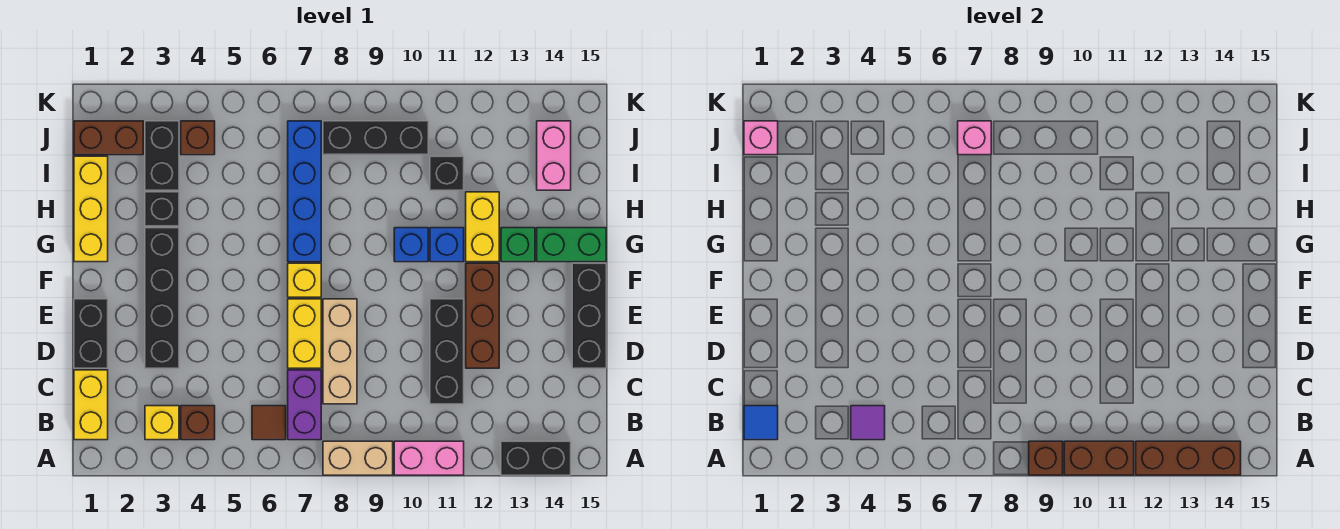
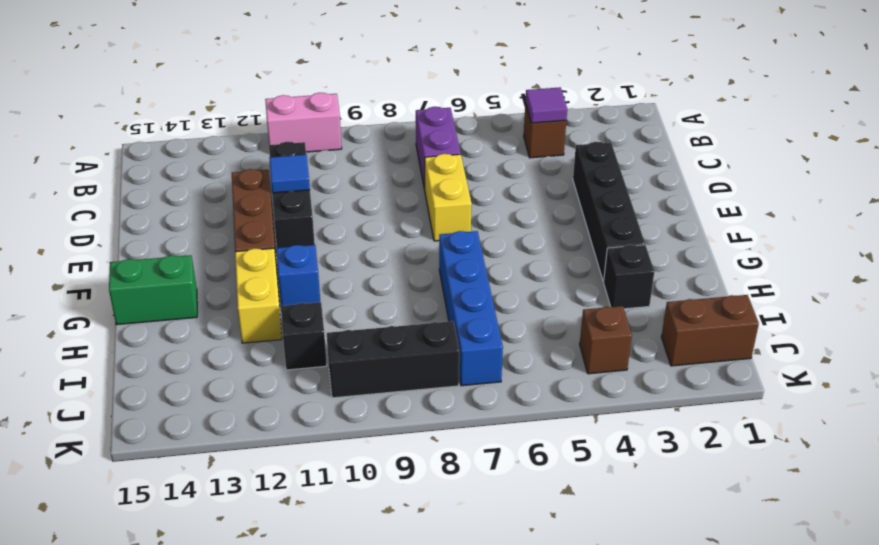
blue 1x1 tile [269,154,310,193] -> blue 1x1 tile moved to [744,406,778,440]
none -> tan 1x2 brick [323,441,393,475]
none -> black 1x2 brick [501,441,571,475]
none -> yellow 1x2 brick [74,370,108,440]
none -> yellow 1x1 brick [145,406,179,440]

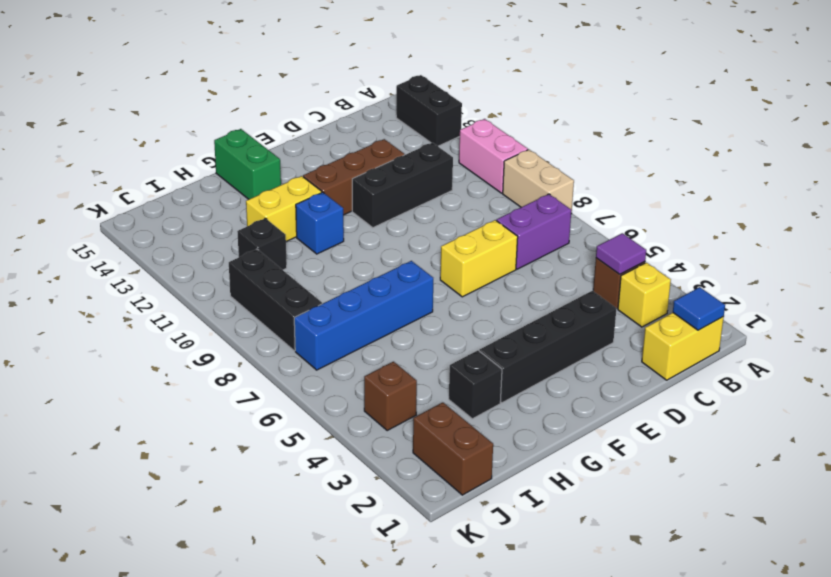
none -> brown 1x1 tile [252,406,286,440]
none -> tan 1x3 brick [323,299,357,404]
none -> black 1x2 brick [74,299,108,368]
none -> black 1x3 brick [572,263,606,368]

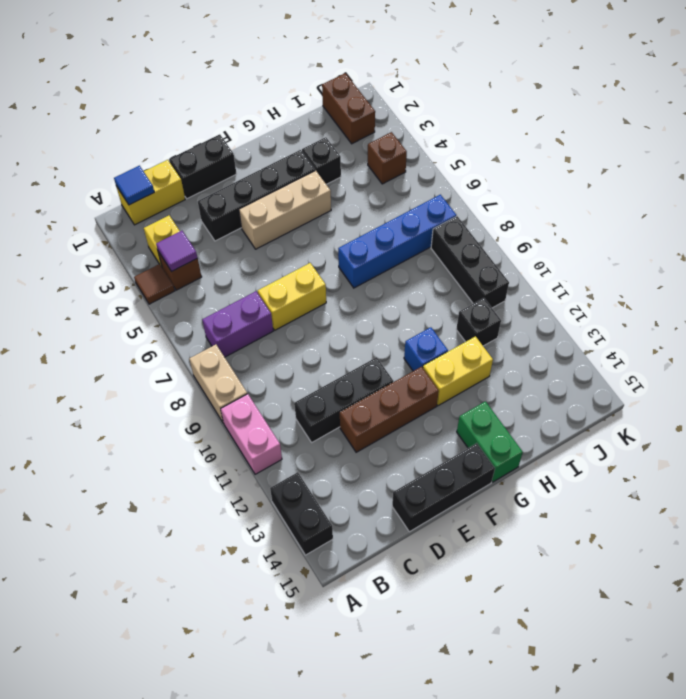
brown 1x1 tile [134,264,175,304] -> brown 1x1 tile moved to [252,406,286,440]
tan 1x3 brick [239,171,331,249] -> tan 1x3 brick moved to [323,299,357,404]
none -> yellow 1x1 brick [288,263,321,297]
none -> yellow 1x3 brick [74,156,108,262]
none -> blue 1x1 brick [394,228,428,262]
none -> green 1x1 brick [501,228,535,262]

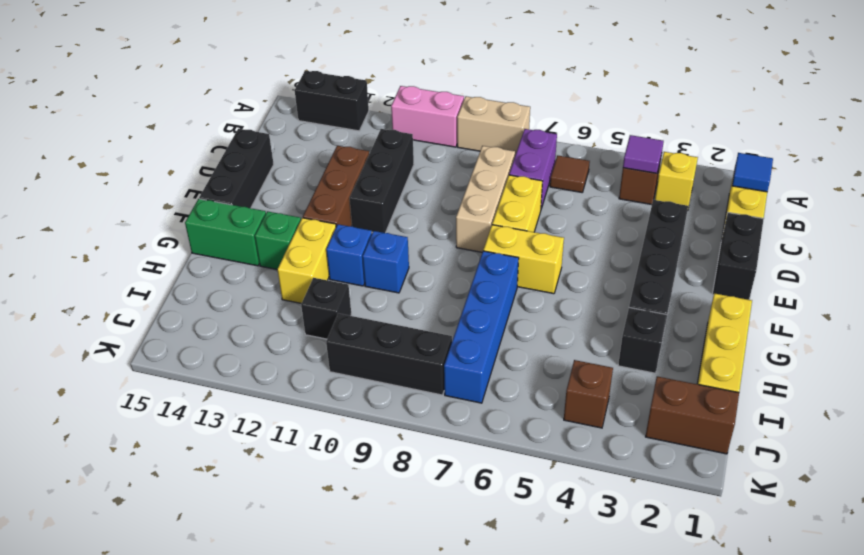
yellow 1x2 brick [483,225,564,294] -> yellow 1x1 brick [288,263,321,297]
none -> black 1x2 brick [145,121,179,190]
none -> pink 1x2 brick [537,121,571,190]
none -> brown 1x1 brick [1029,441,1063,475]
none -> brown 1x2 brick [1064,441,1134,475]

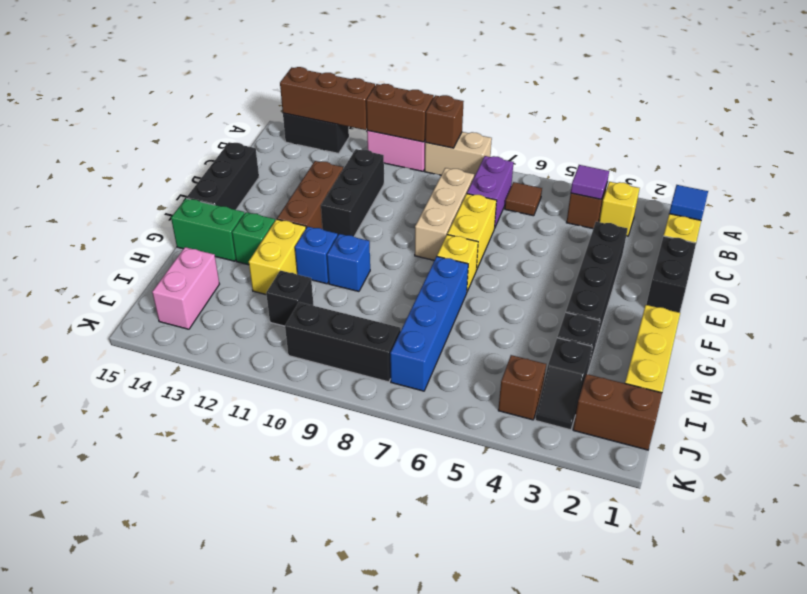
black 1x2 slope [535,338,592,430] -> black 1x2 brick [145,121,179,190]
none -> pink 1x1 brick [744,121,778,155]
none -> pink 1x1 brick [958,121,991,155]

